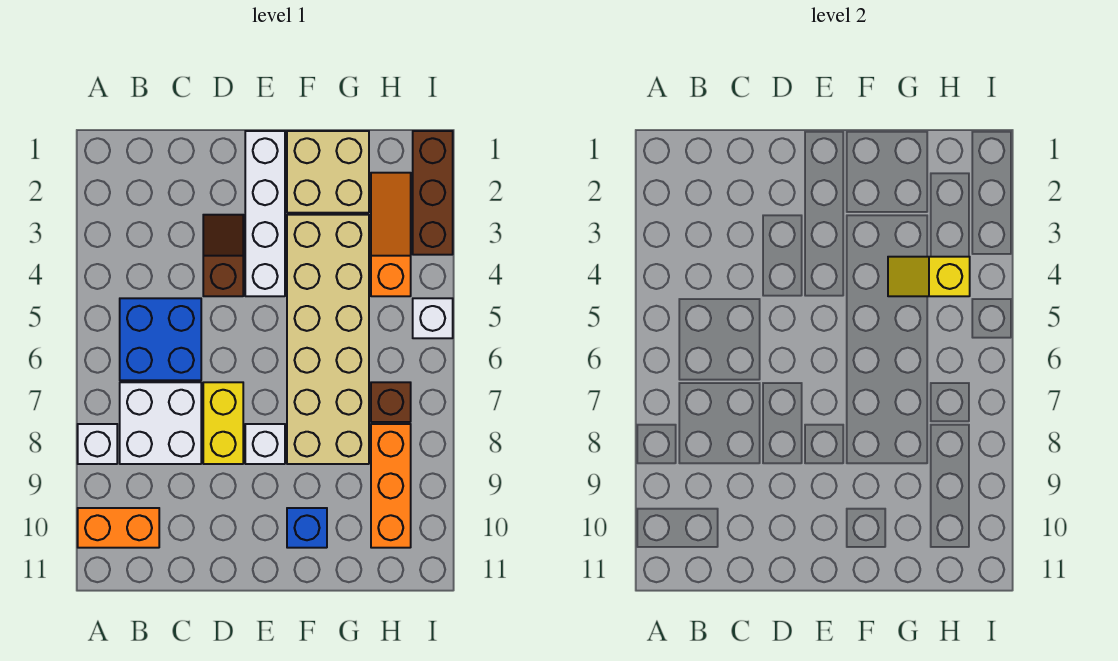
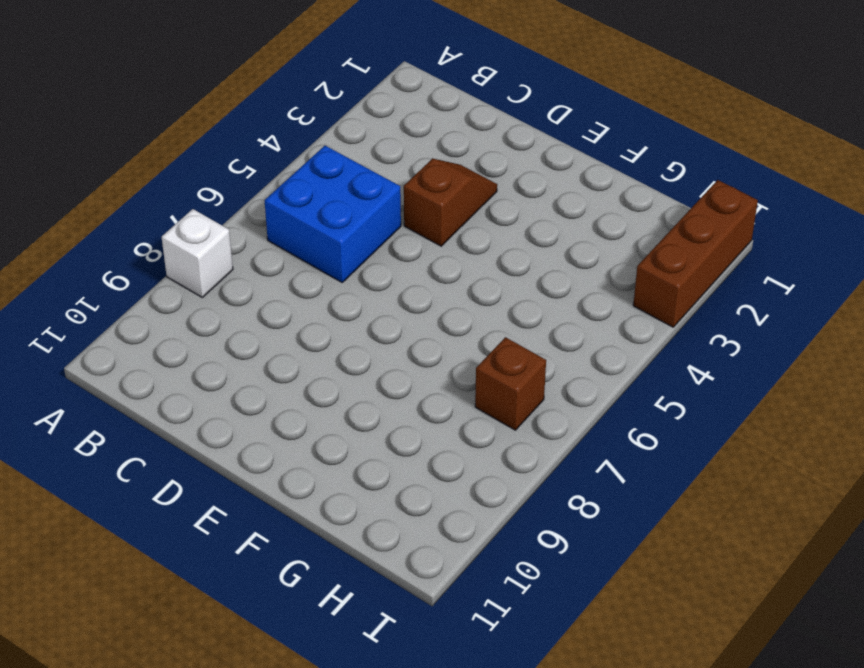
none -> orange 1x2 brick [78,508,159,548]
none -> white 2x2 brick [120,382,201,464]
none -> yellow 1x2 brick [203,382,243,464]

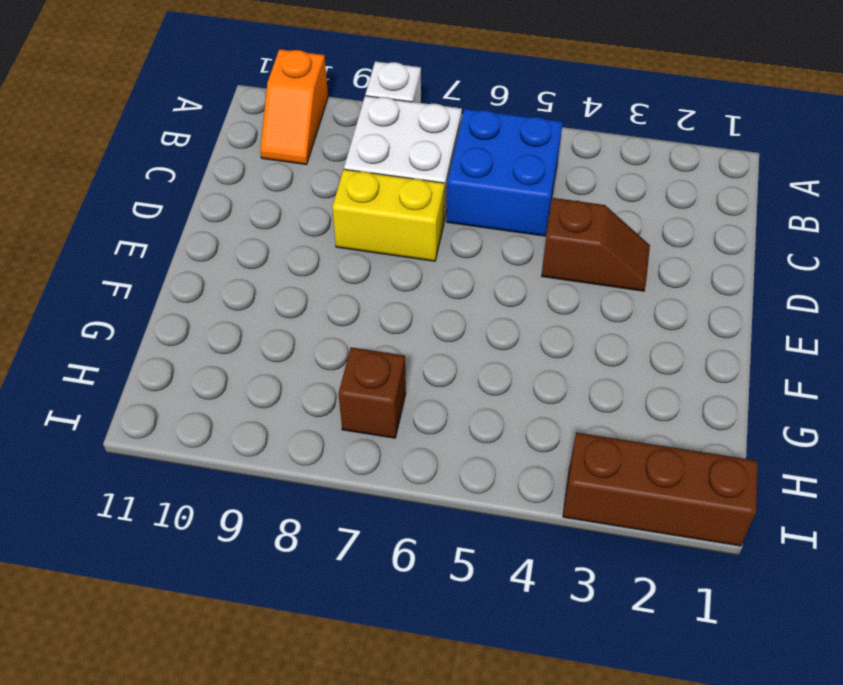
orange 1x2 slope [260,49,328,165] -> orange 1x2 brick [78,508,159,548]
none -> white 1x4 brick [245,131,285,296]
none -> white 1x1 brick [245,424,285,464]
none -> tan 2x2 brick [287,131,369,213]

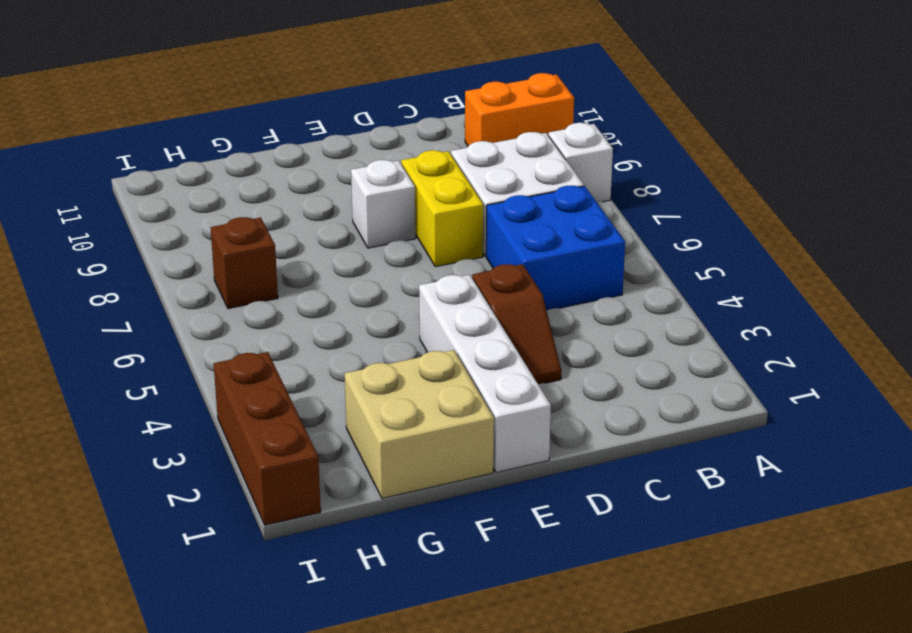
none -> tan 2x6 brick [287,215,369,464]
none -> blue 1x1 brick [287,508,327,548]
none -> orange 1x3 slope [371,173,411,296]

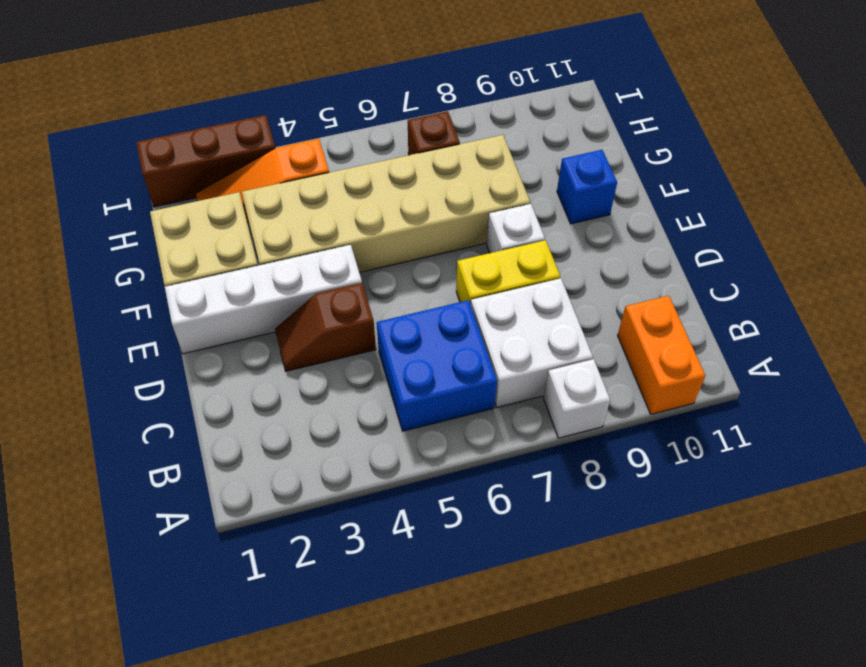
none -> orange 1x3 brick [371,424,411,548]
none -> white 1x1 brick [413,298,453,338]
none -> yellow 1x2 slope [888,257,970,296]

